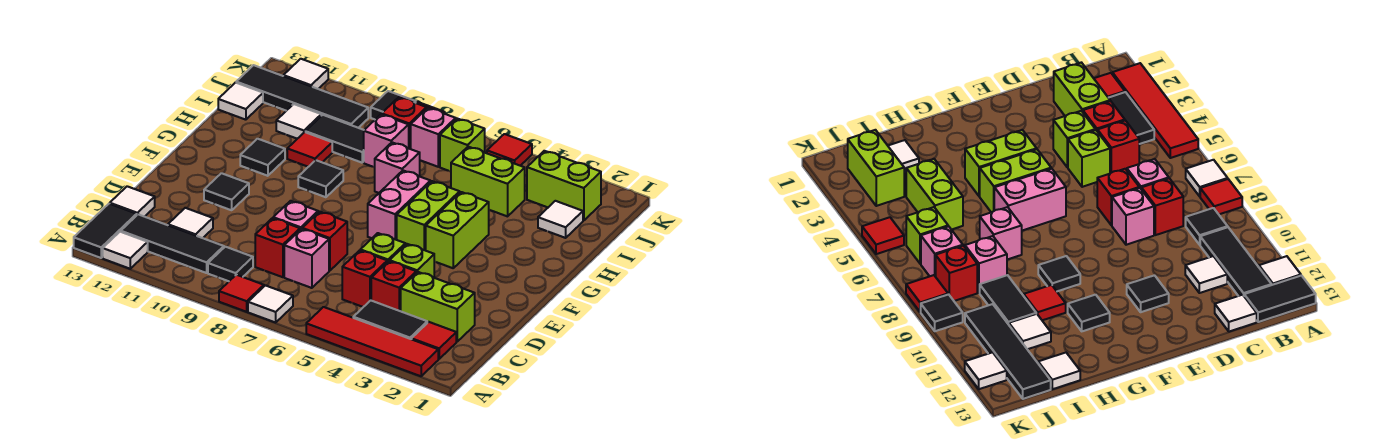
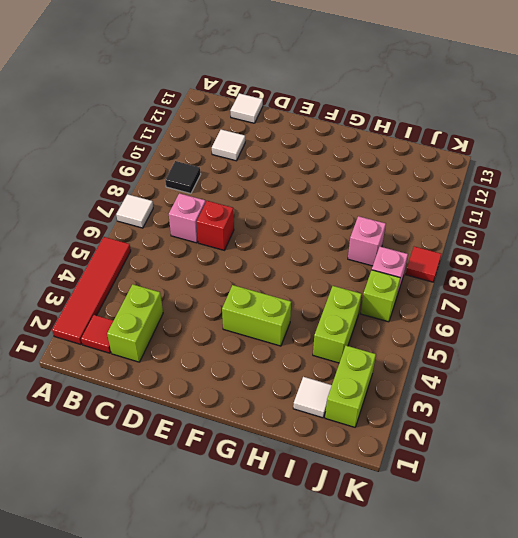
none -> red 1x1 tile [219,275,264,312]
none -> white 1x1 tile [103,232,148,269]
none -> black 1x2 tile [74,204,137,258]
none -> black 1x2 tile [353,300,427,339]

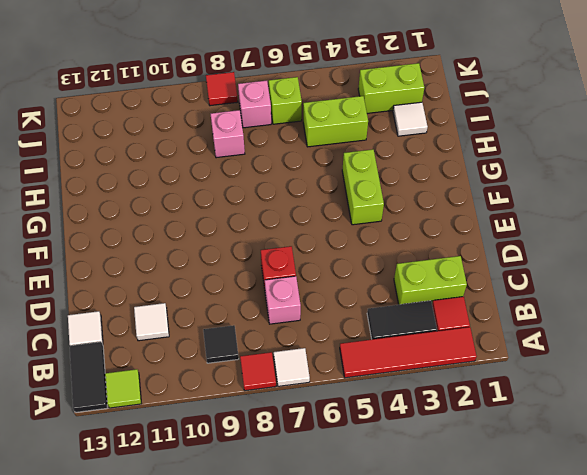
lime 1x1 tile [105,369,141,408] -> white 1x1 tile [103,232,148,269]
none -> black 1x3 tile [121,214,224,273]
none -> red 1x1 brick [371,261,416,311]
none -> red 1x1 brick [342,250,387,307]
none -> red 1x1 brick [255,218,300,277]

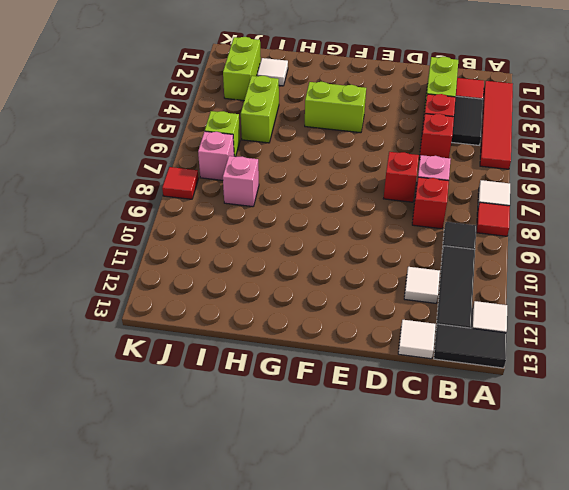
none -> lime 1x1 brick [390,244,434,278]
none -> lime 1x1 brick [360,233,405,262]
none -> pink 1x1 brick [273,201,318,230]
none -> black 1x1 tile [204,173,249,210]

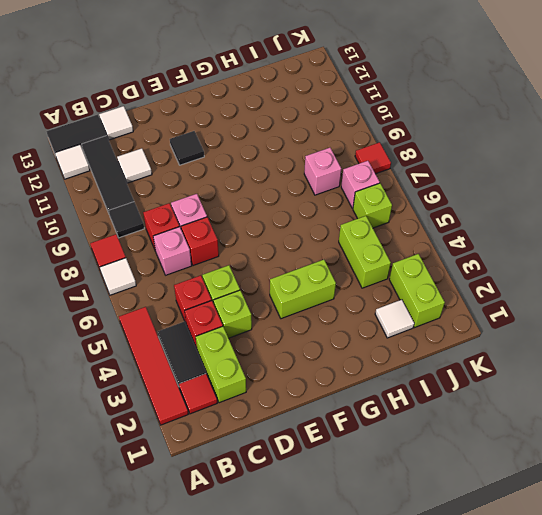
none -> lime 1x2 brick [397,181,460,250]
none -> pink 1x2 brick [368,171,431,240]
none -> black 1x1 tile [298,160,343,197]
none -> black 1x1 tile [240,139,285,176]

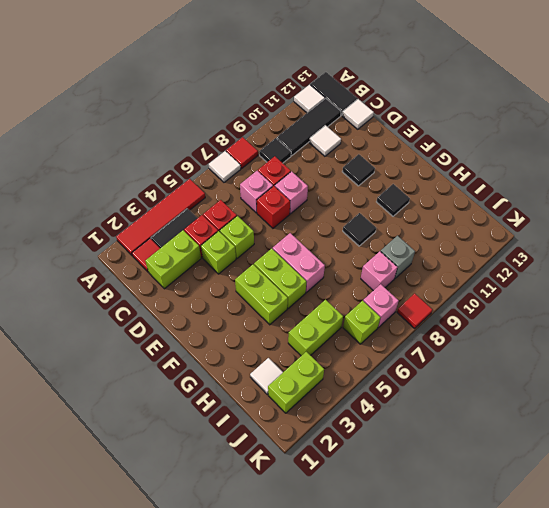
grey 1x1 brick [380,236,415,278] -> black 1x2 tile [305,115,364,163]
none -> pink 1x1 brick [374,142,420,193]
none -> red 1x1 tile [287,132,332,167]
none -> white 1x1 tile [276,104,321,139]
none -> white 1x1 tile [218,83,263,120]

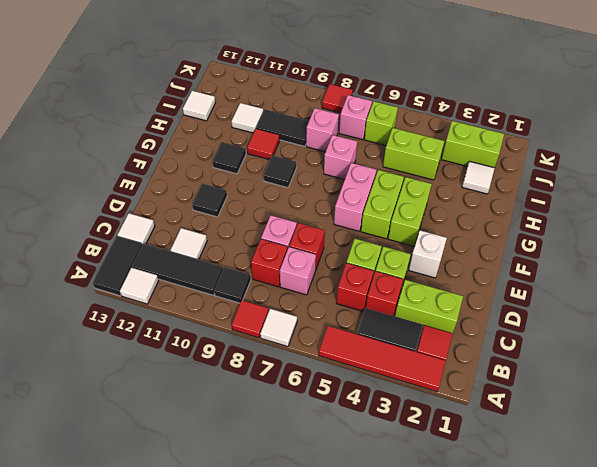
white 1x1 brick [409,230,447,278] -> none
none -> red 1x1 brick [382,97,427,149]
none -> black 1x4 tile [236,65,368,128]
none -> red 1x1 tile [487,134,532,166]
none -> black 1x1 tile [371,91,416,119]

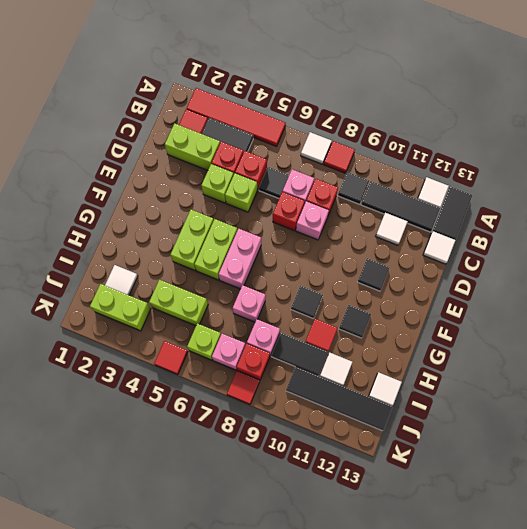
black 1x1 tile [259,167,289,198] -> black 1x1 tile moved to [371,91,416,119]
none -> white 1x1 tile [283,59,328,89]

